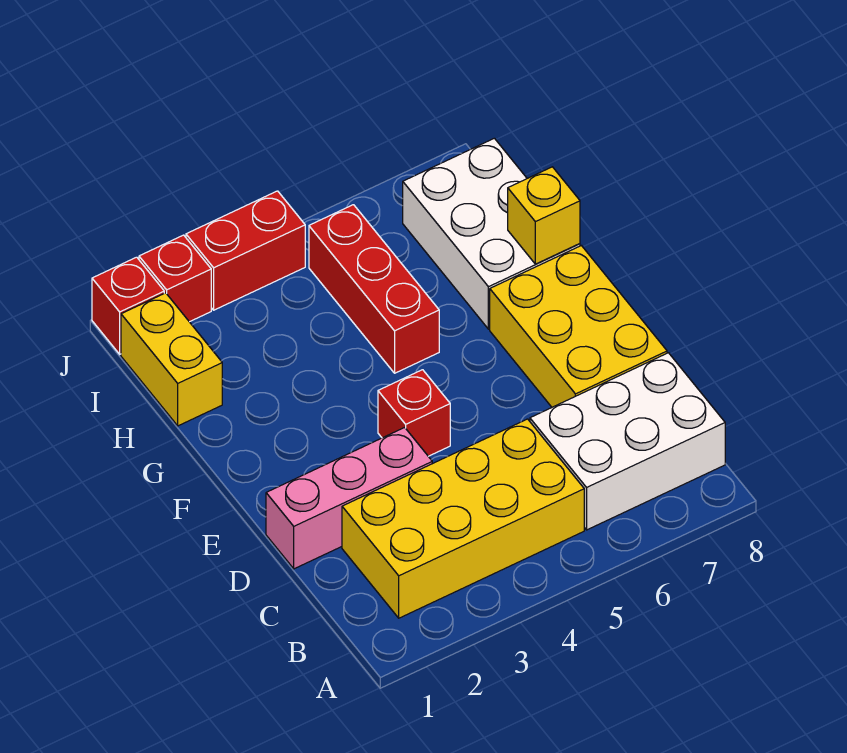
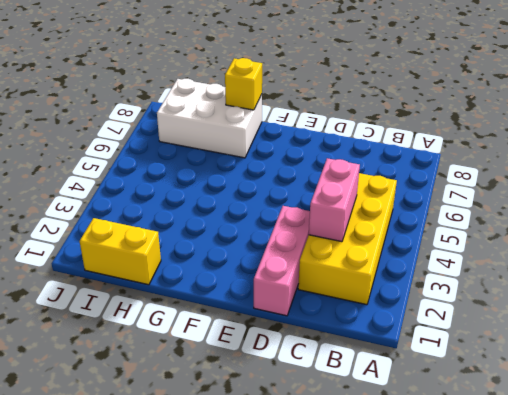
pink 1x2 brick [309,158,360,242] -> none
none -> white 2x3 brick [530,353,725,530]
none -> yellow 2x3 brick [490,246,667,407]
none -> red 1x1 brick [378,370,450,456]

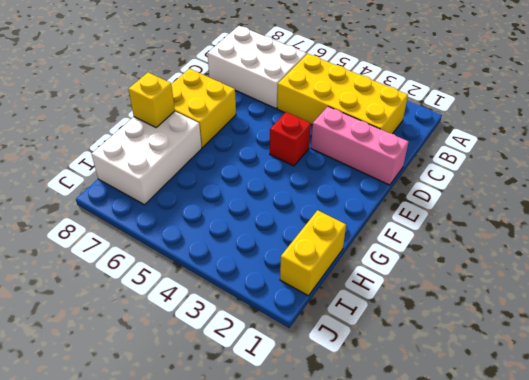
yellow 2x2 brick [171,69,236,148] -> yellow 2x3 brick [490,246,667,407]
none -> red 1x3 brick [309,205,439,373]
none -> red 1x1 brick [92,257,164,354]
none -> red 1x1 brick [139,235,211,322]

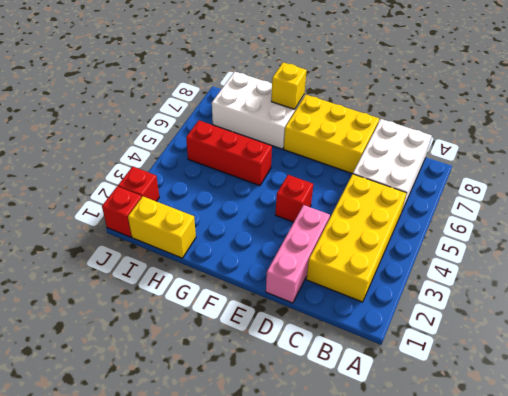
none -> red 1x2 brick [186,191,305,310]

